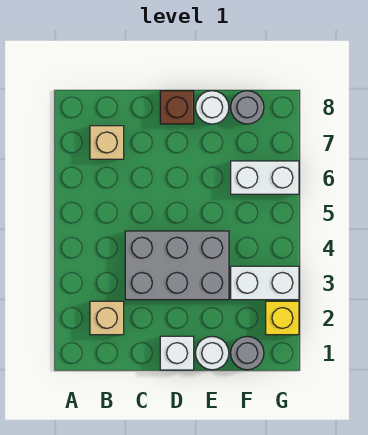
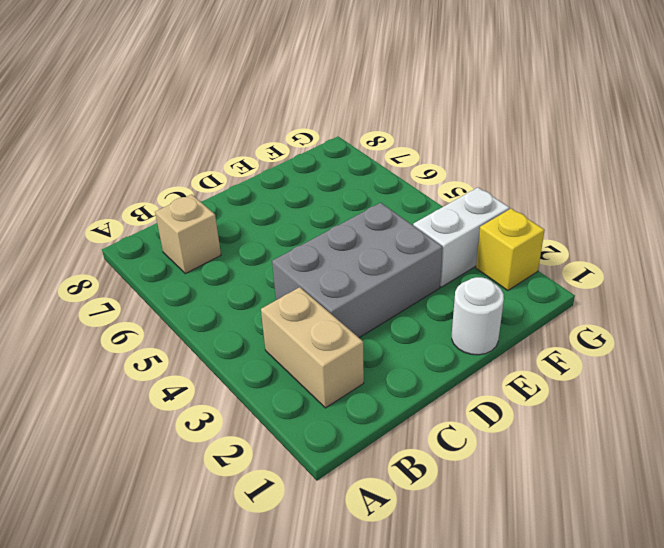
tan 1x2 brick [261,287,364,408] -> tan 1x1 brick [90,301,124,335]
none -> white 1x1 brick [160,336,194,370]
none -> brown 1x1 brick [160,91,194,124]
none -> white 1x1 round brick [195,91,229,124]

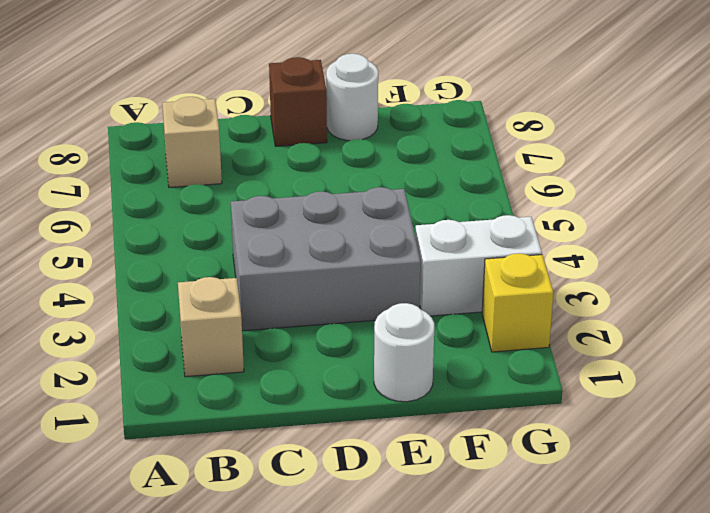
none -> white 1x1 brick [160,336,194,370]
none -> grey 1x1 round brick [231,336,264,370]
none -> white 1x2 brick [231,161,299,194]

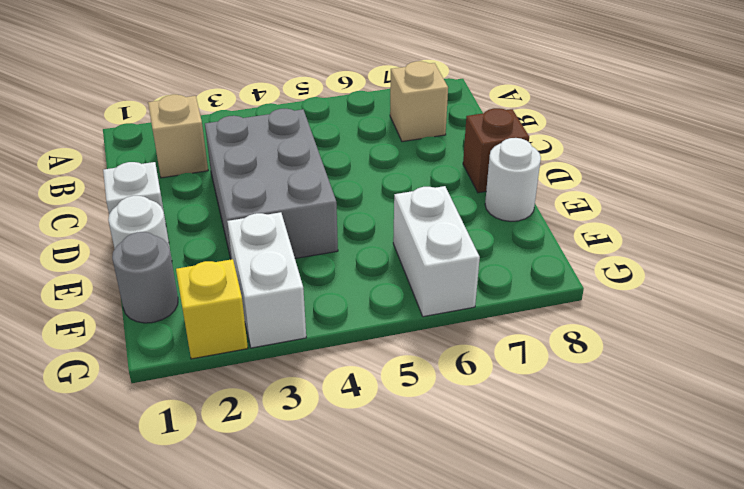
none -> grey 1x1 round brick [231,91,264,124]

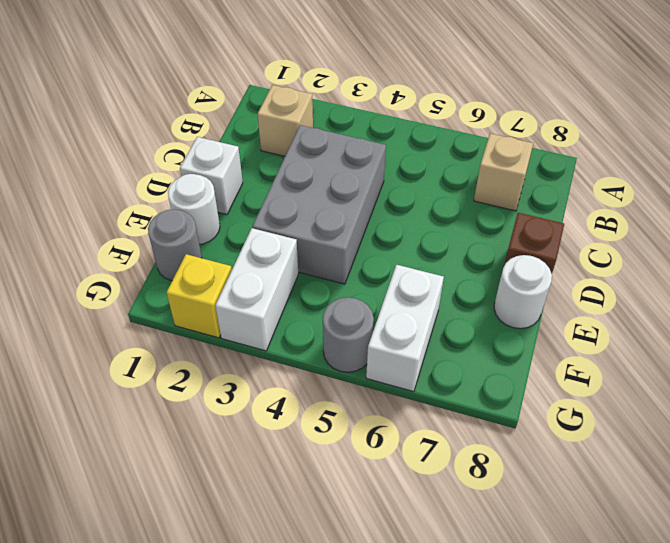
grey 1x1 round brick [323,297,374,372] -> grey 1x1 round brick moved to [231,91,264,124]

